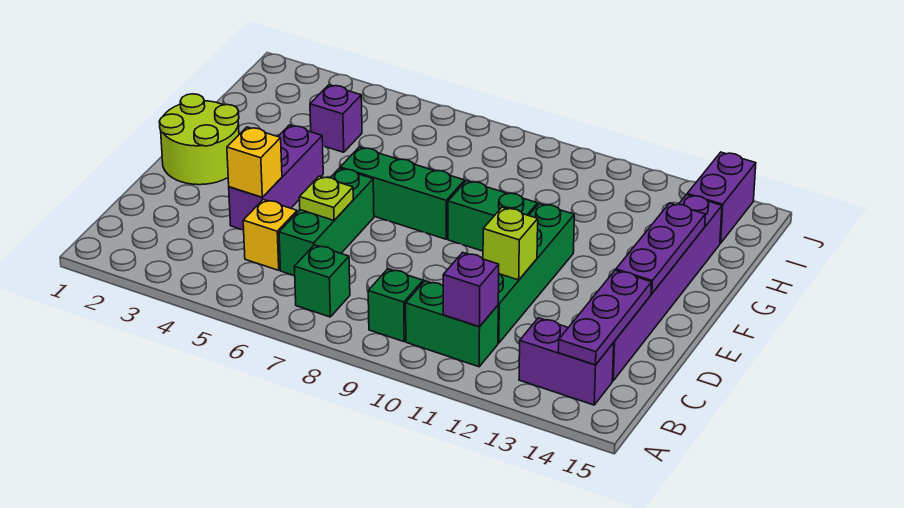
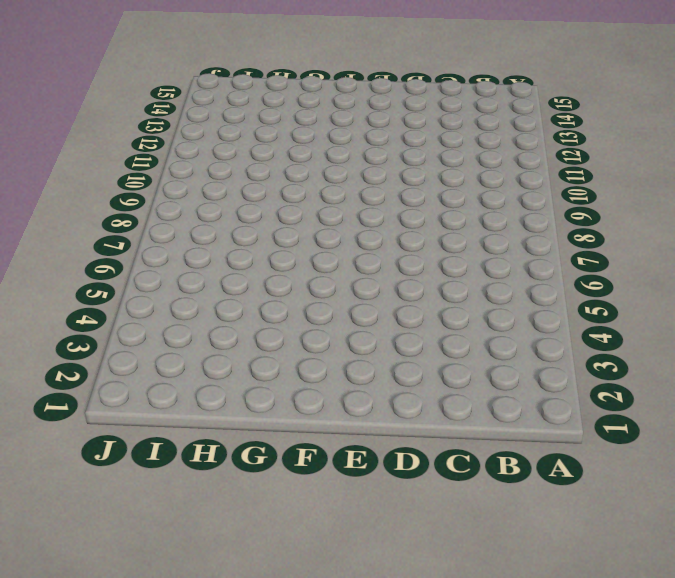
none -> green 1x1 brick [294,245,350,317]
none -> green 1x1 brick [368,269,423,342]
none -> green 1x2 brick [406,281,498,367]

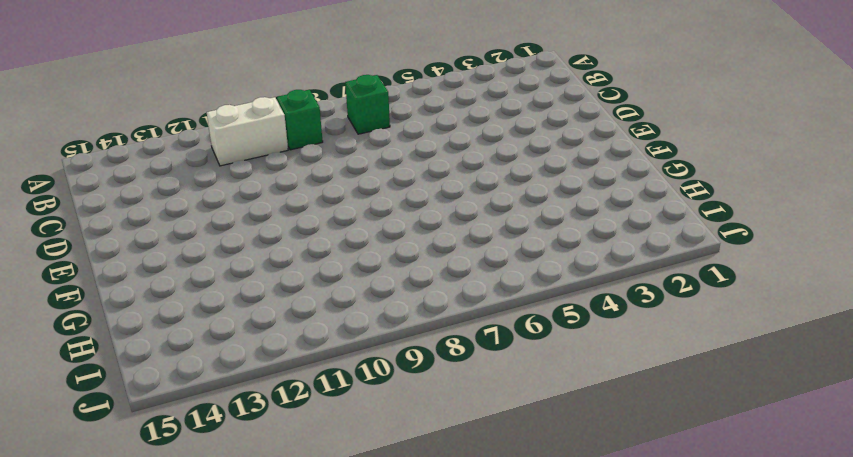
white 1x2 brick [207,97,288,166] -> green 1x2 brick [406,281,498,367]
none -> purple 1x2 brick [519,318,614,405]
none -> yellow 1x1 brick [243,200,297,270]
none -> green 1x3 brick [279,168,374,276]

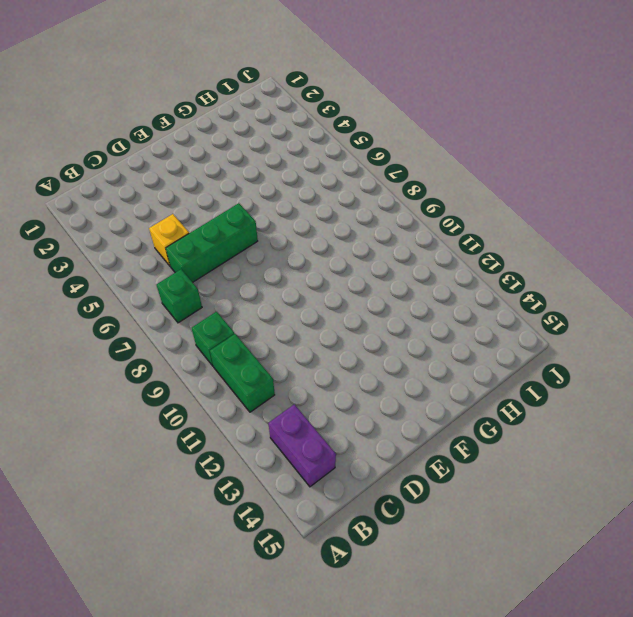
none -> green 1x4 brick [498,204,574,343]
none -> purple 1x6 brick [612,195,722,381]
none -> purple 1x3 brick [229,125,323,230]

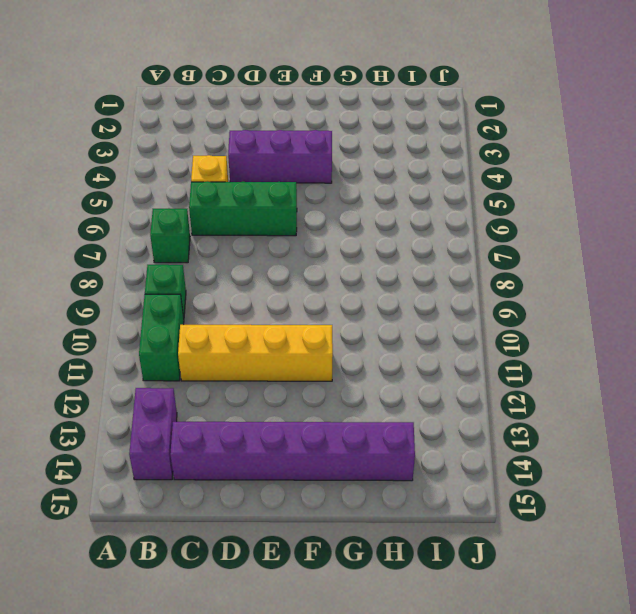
yellow 1x4 brick [178,325,333,381] -> green 1x4 brick [498,204,574,343]
none -> lime 2x2 round brick [159,94,239,185]
none -> green 1x3 brick [340,147,465,239]
none -> green 1x2 brick [448,181,538,251]

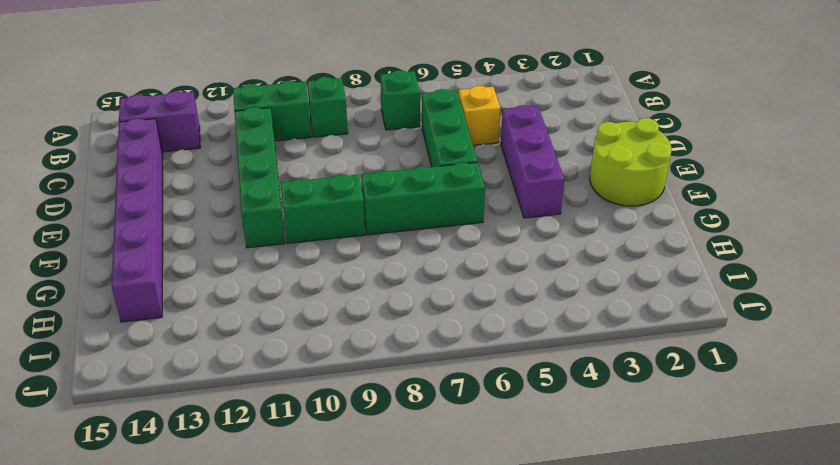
none -> purple 1x1 brick [310,85,362,152]
none -> purple 1x2 brick [687,152,756,243]
none -> purple 1x1 brick [443,253,499,327]

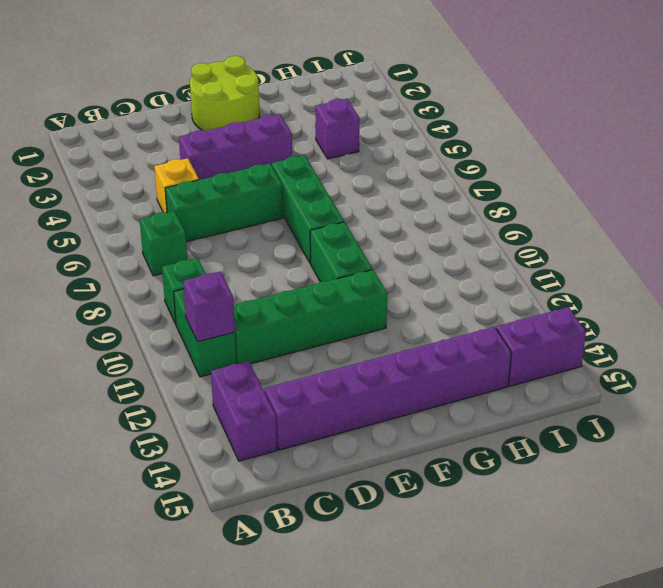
none -> purple 1x3 plate [558,270,652,365]
none -> yellow 1x1 brick [227,127,282,197]
none -> lime 1x1 plate [299,176,353,220]

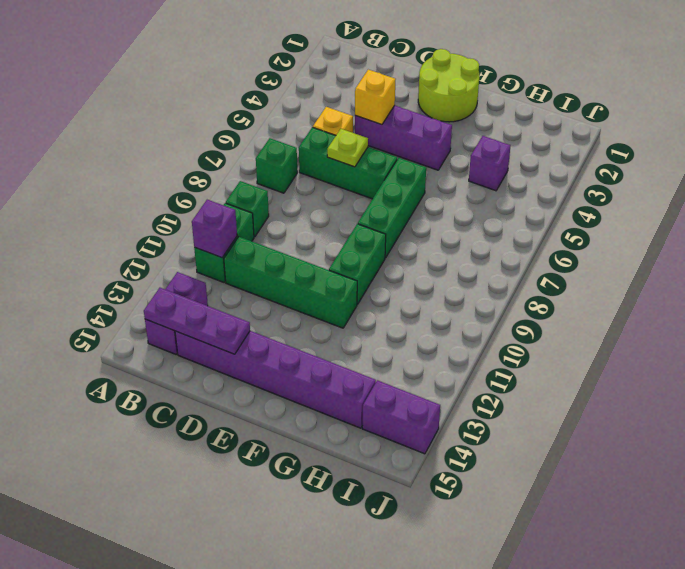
none -> lime 1x1 brick [483,207,538,280]
none -> purple 1x3 plate [616,203,705,294]

